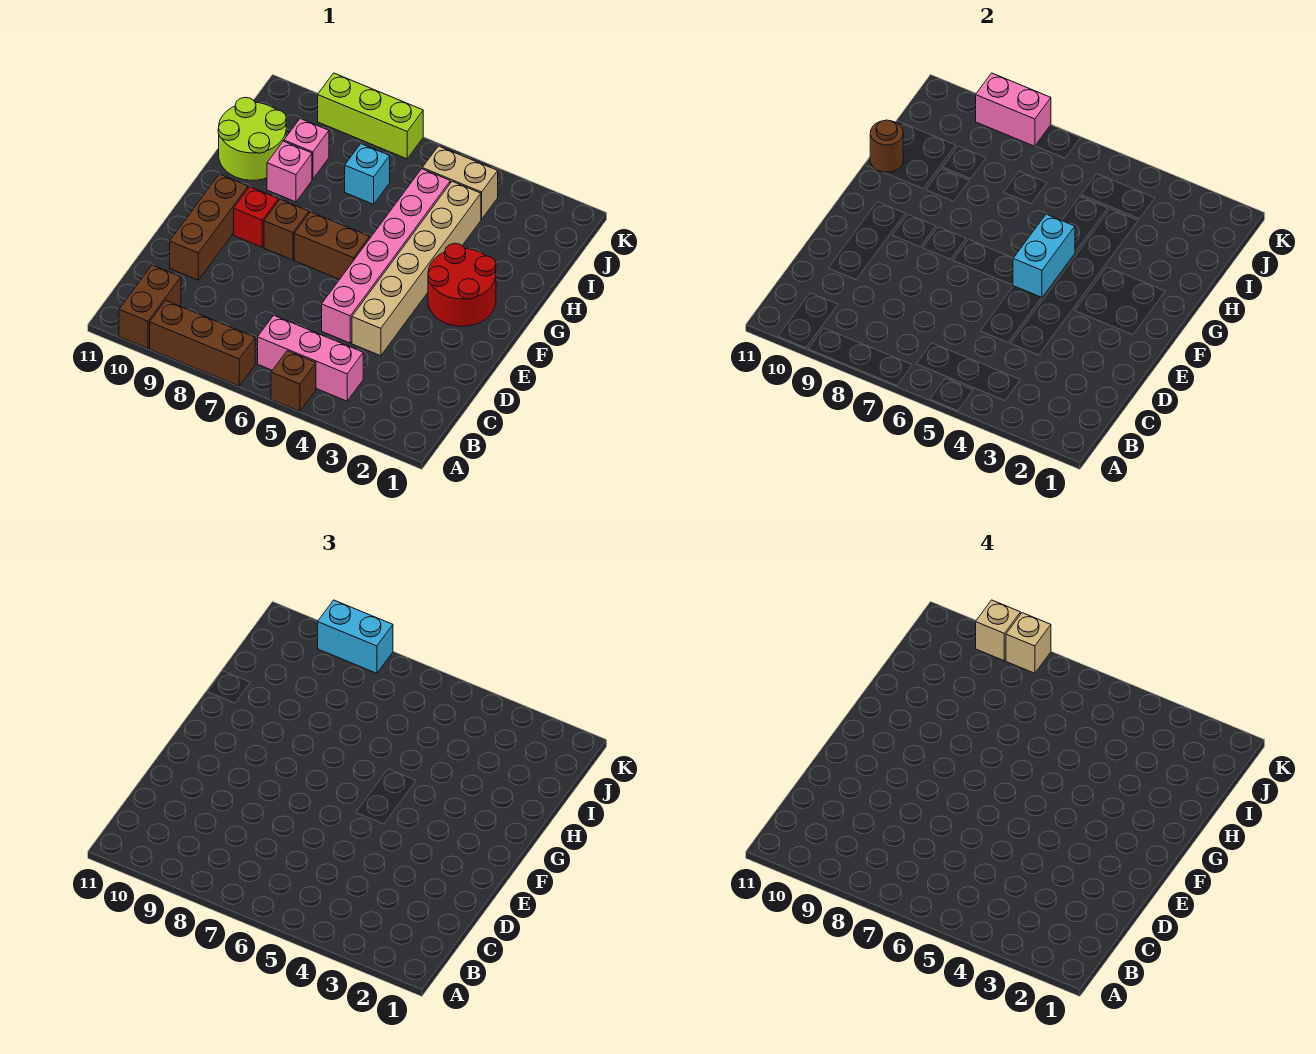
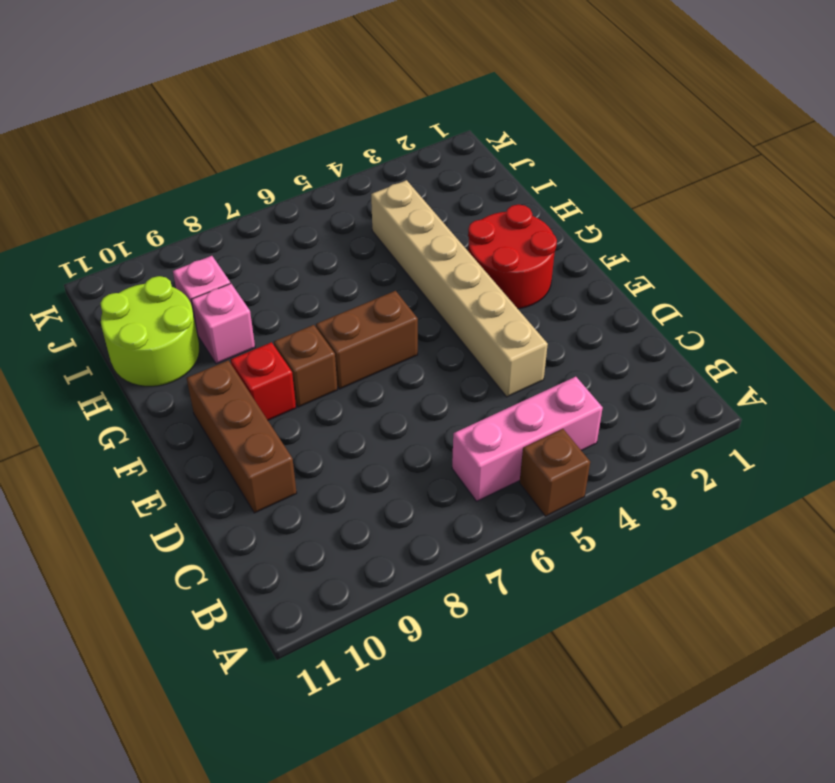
none -> brown 1x3 brick [150,300,255,386]
none -> brown 1x2 brick [119,265,181,348]
none -> pink 1x6 brick [322,169,450,343]

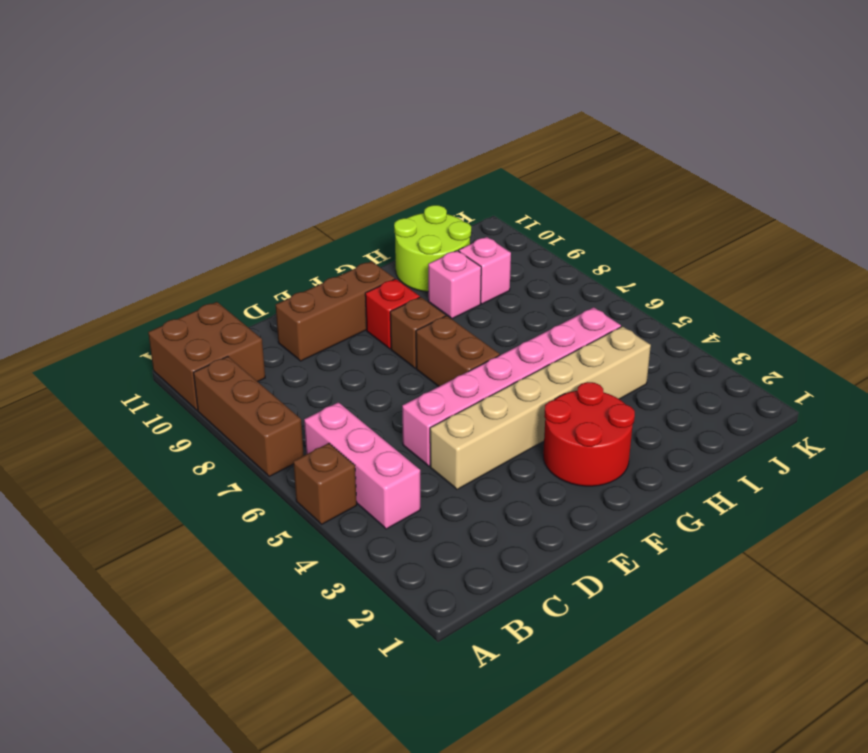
brown 2x2 brick [148,302,265,410] -> brown 1x2 brick [119,265,181,348]
none -> cyan 1x1 brick [345,144,390,204]
none -> tan 1x2 brick [422,146,498,219]
none -> lime 1x3 brick [318,73,423,159]

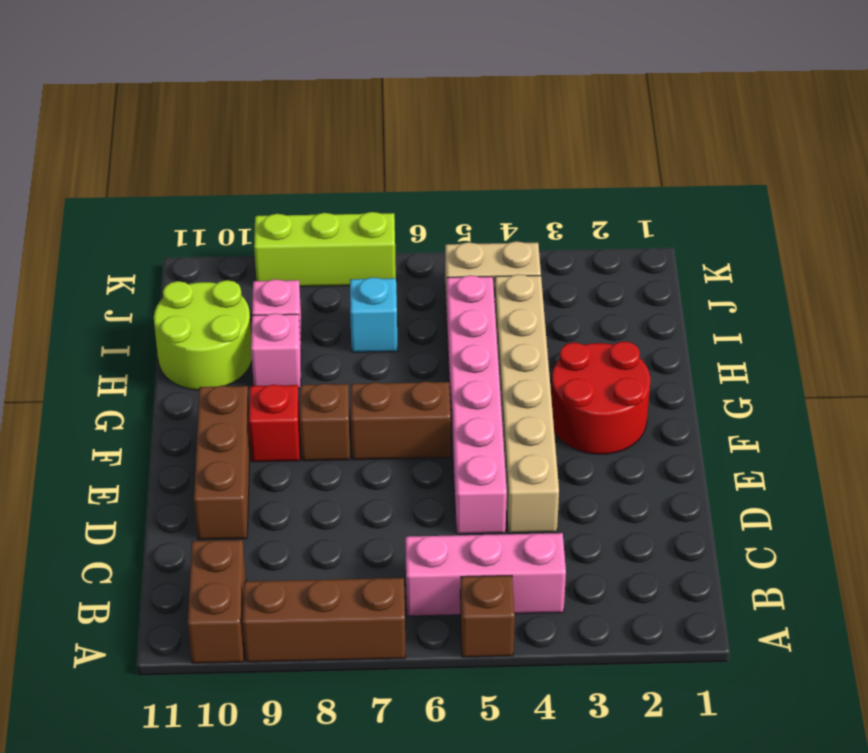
none -> cyan 1x2 brick [1013,214,1075,298]
none -> brown 1x1 round brick [870,120,903,172]
none -> pink 1x2 brick [976,73,1051,146]

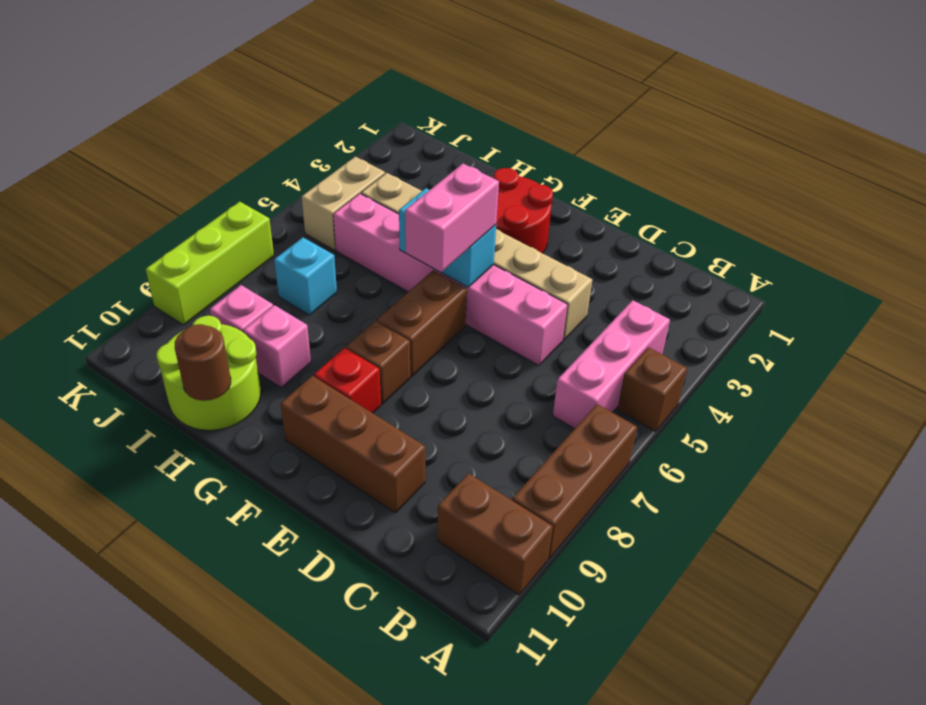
pink 1x2 brick [405,164,499,272] -> pink 1x2 brick moved to [976,73,1051,146]
none -> cyan 1x2 brick [318,600,393,673]
none -> tan 1x1 brick [1006,613,1051,673]
none -> tan 1x1 brick [976,600,1020,661]

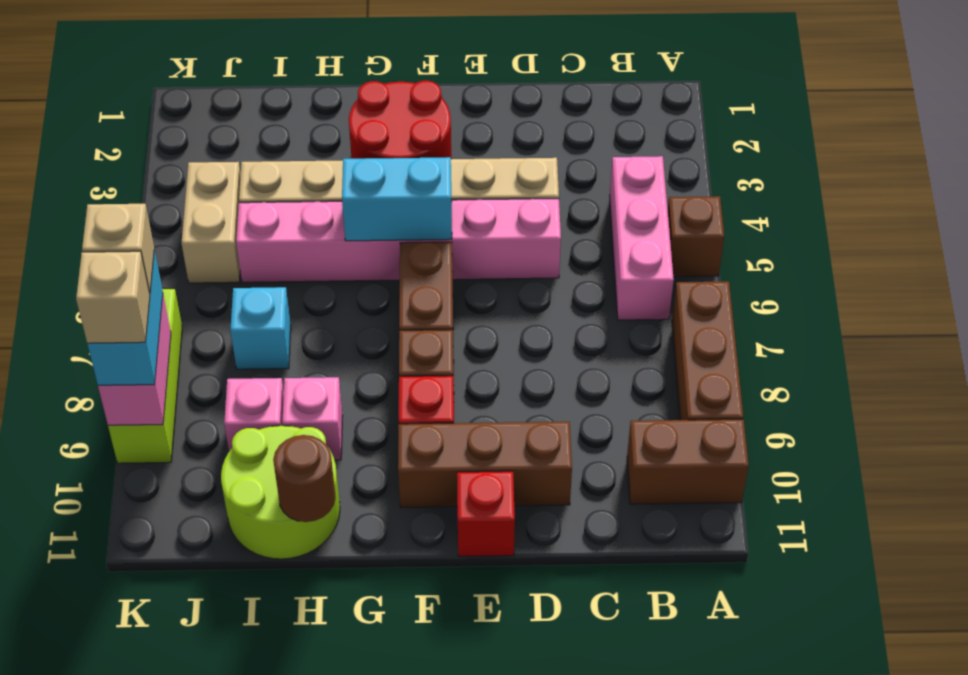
red 1x1 brick [457,471,515,556] -> none

